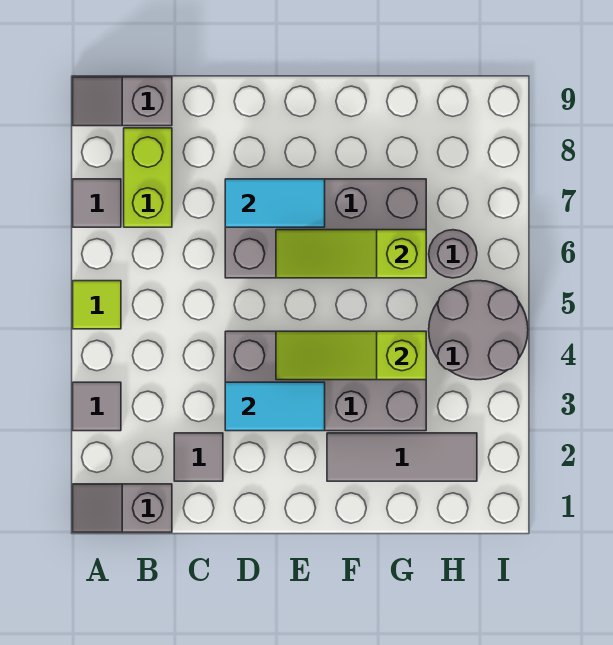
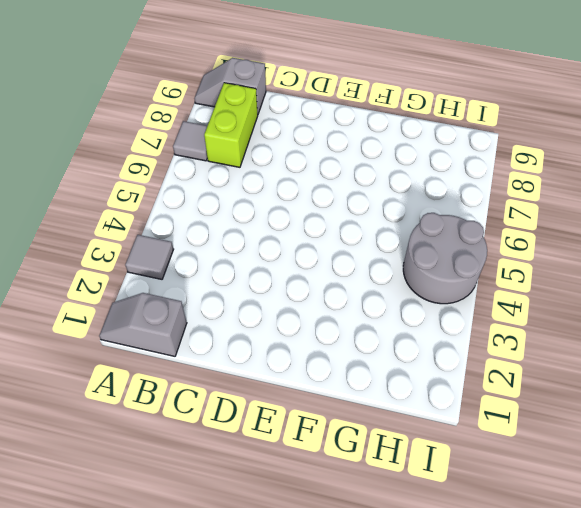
none -> lime 1x1 tile [73,281,121,329]
none -> grey 1x1 tile [174,433,223,481]
none -> grey 2x4 brick [225,331,426,431]

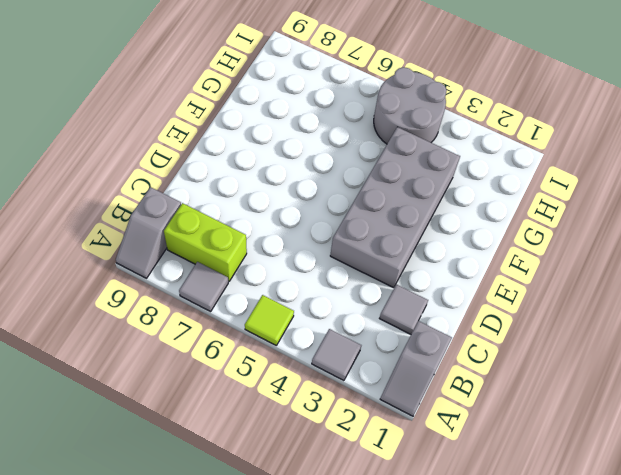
none -> grey 2x4 brick [225,179,426,278]
none -> grey 1x3 tile [327,433,477,481]
none -> grey 1x1 round brick [429,230,477,278]

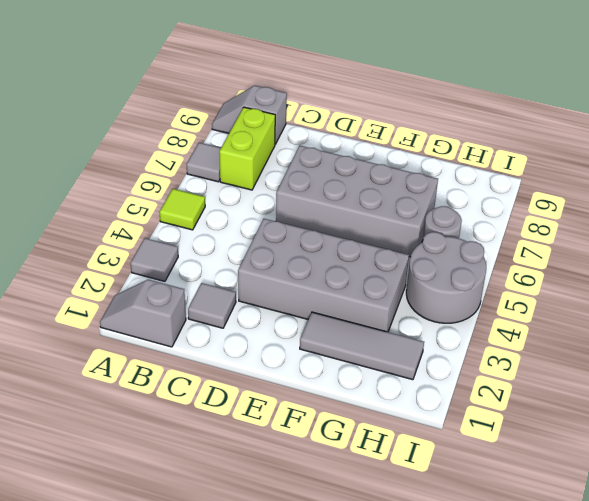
none -> cyan 1x2 tile [225,382,325,431]
none -> cyan 1x2 tile [225,179,325,227]
none -> lime 1x3 slope [276,331,426,380]

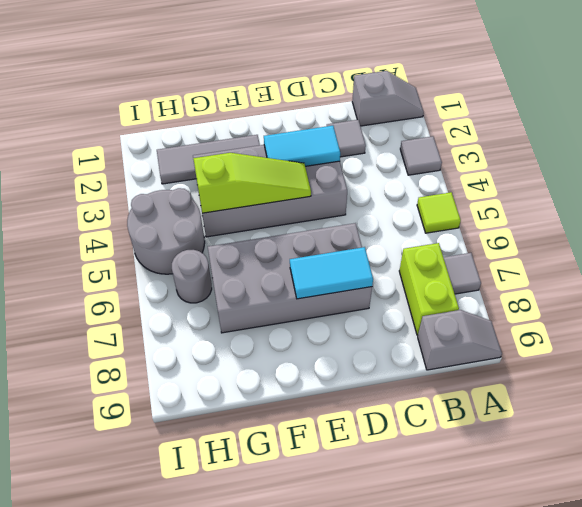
none -> lime 1x3 slope [276,230,426,278]

